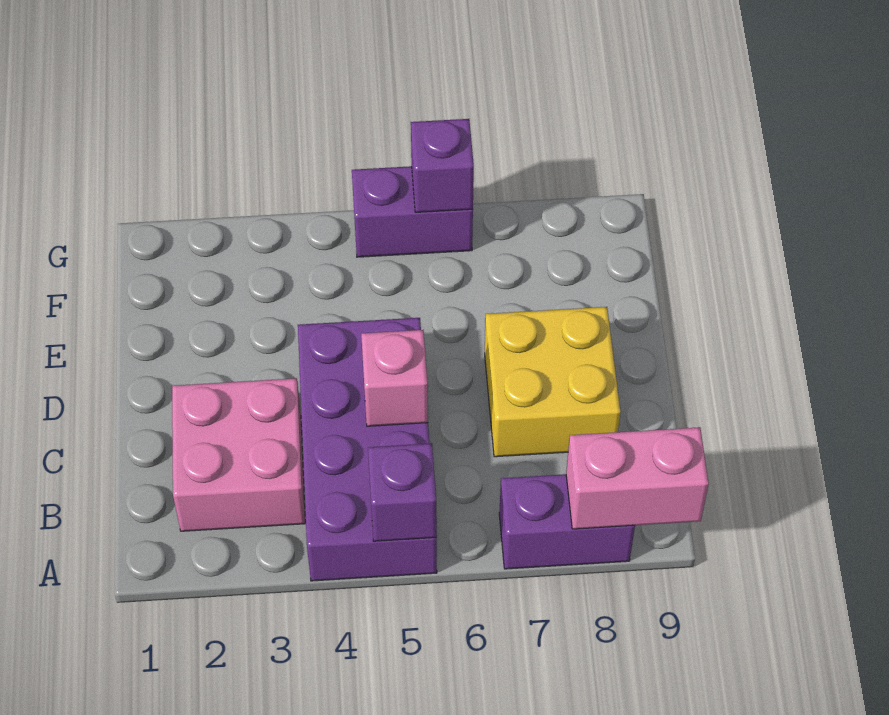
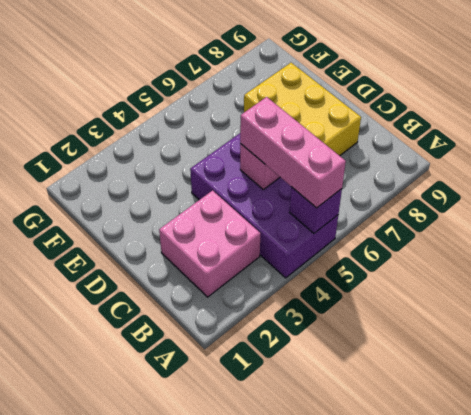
pink 1x3 brick [240,97,346,208] -> none
yellow 2x3 brick [244,63,361,156] -> yellow 2x2 brick [485,307,621,457]
none -> purple 1x2 brick [499,474,635,569]
none -> purple 1x2 brick [352,166,473,257]

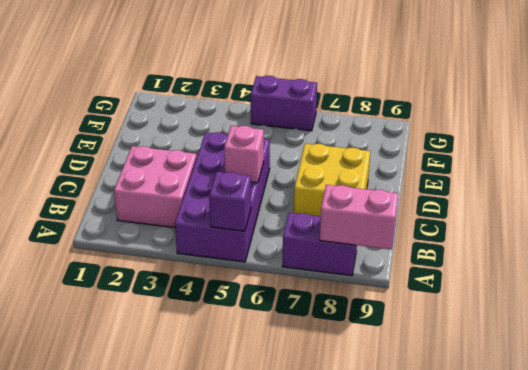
none -> purple 1x1 brick [411,119,474,212]

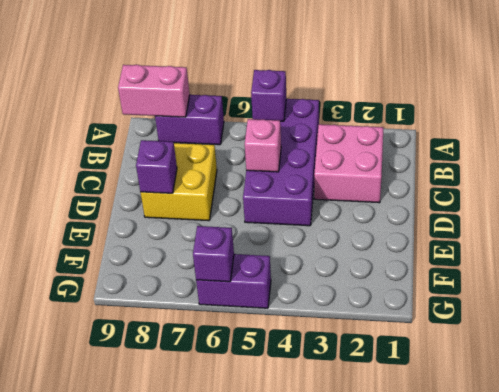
purple 1x1 brick [136,140,177,193] -> none

